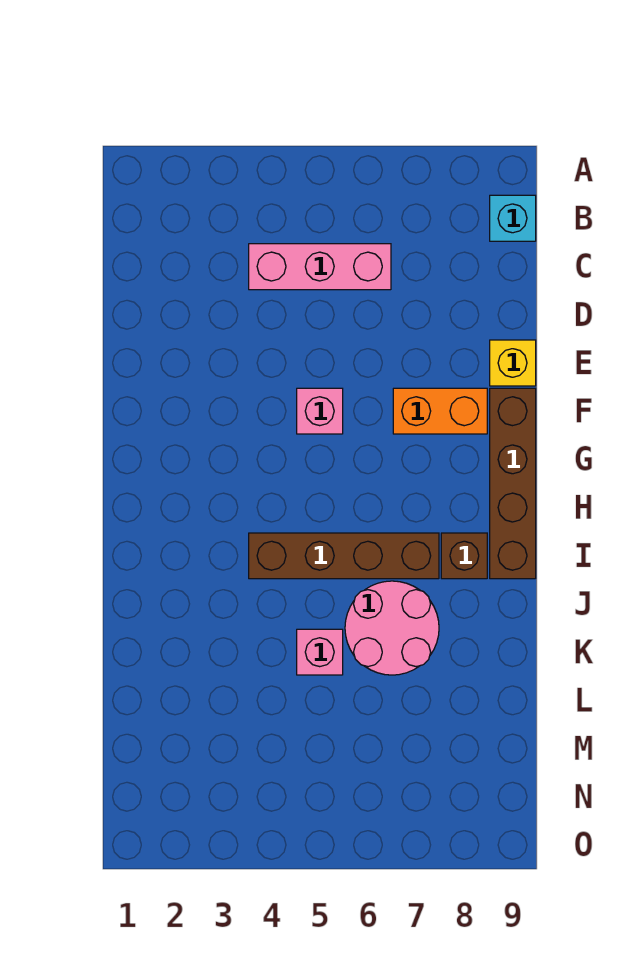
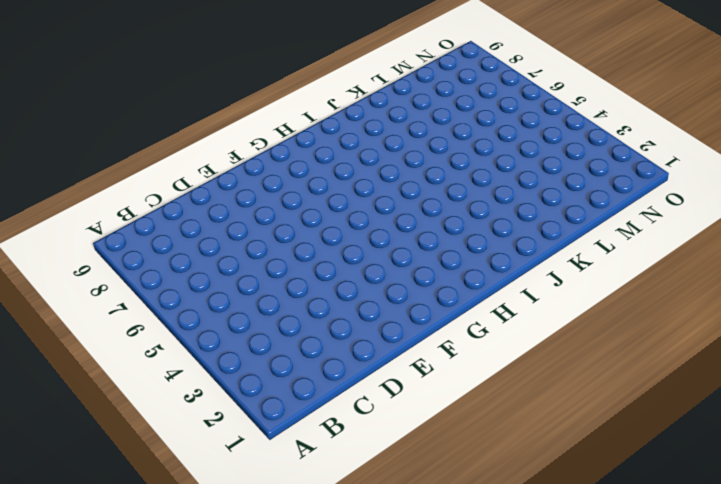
none -> cyan 1x1 brick [490,195,536,241]
none -> pink 1x3 brick [249,244,391,290]

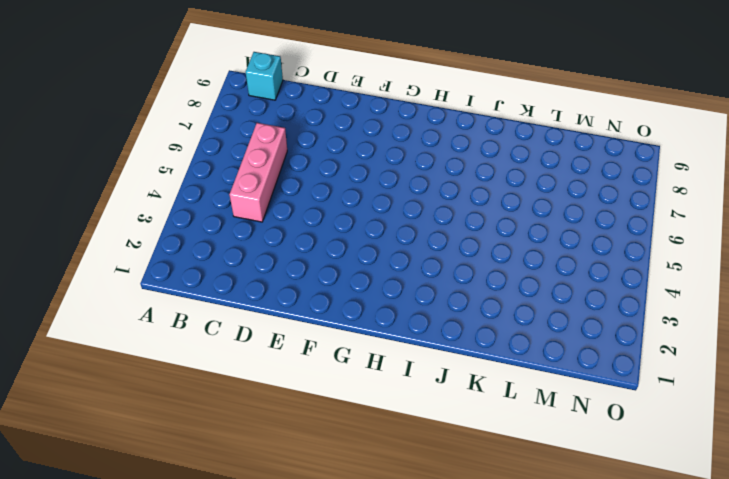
none -> yellow 1x1 brick [490,340,536,386]
none -> pink 1x1 brick [297,388,343,434]

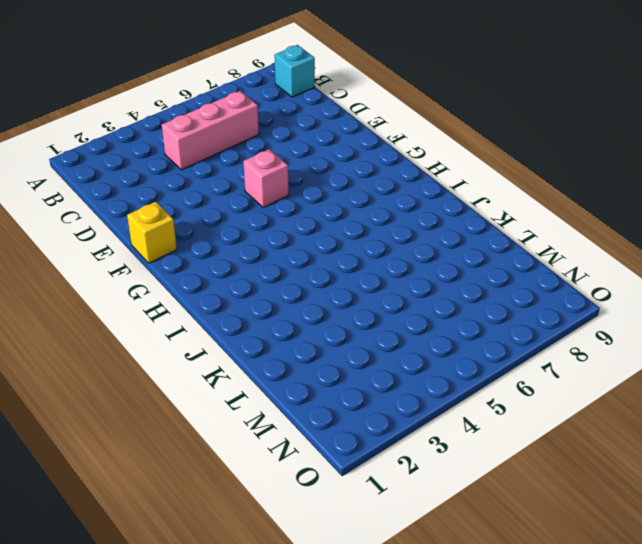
yellow 1x1 brick [127,201,177,263] -> yellow 1x1 brick moved to [490,340,536,386]
none -> orange 1x2 brick [393,388,487,434]
none -> brown 1x4 brick [490,388,536,579]

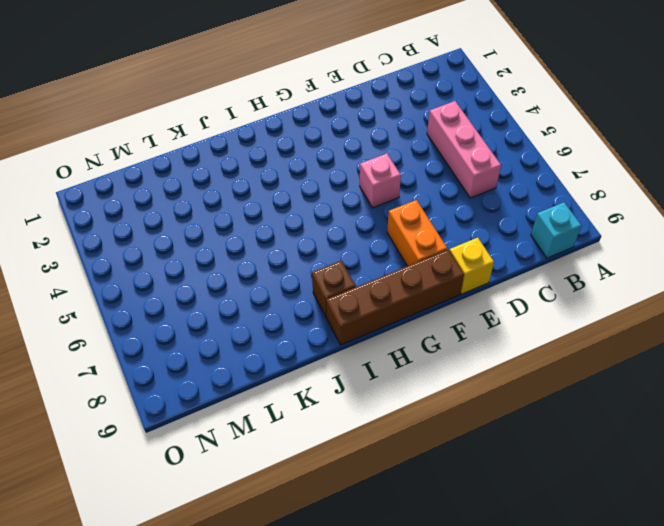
none -> brown 1x4 brick [249,533,439,579]
none -> pink 2x2 round brick [345,581,439,675]

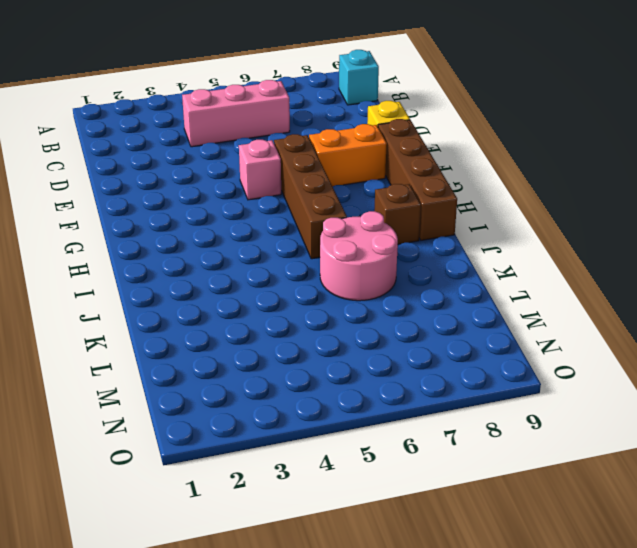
brown 1x4 brick [274,134,347,259] -> brown 1x4 brick turned to [249,533,439,579]
none -> pink 1x1 brick [297,629,343,675]

